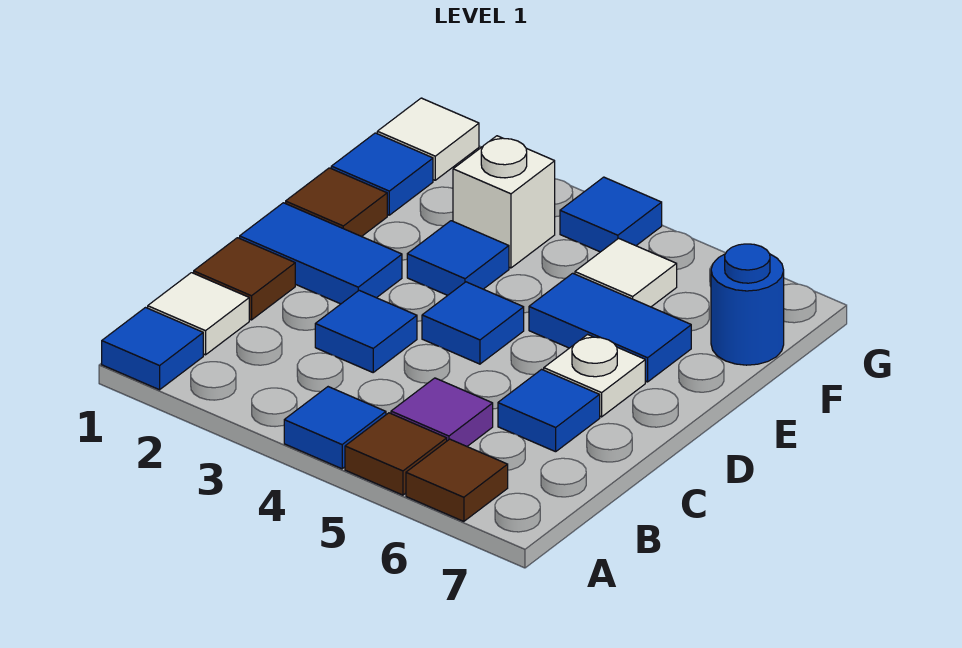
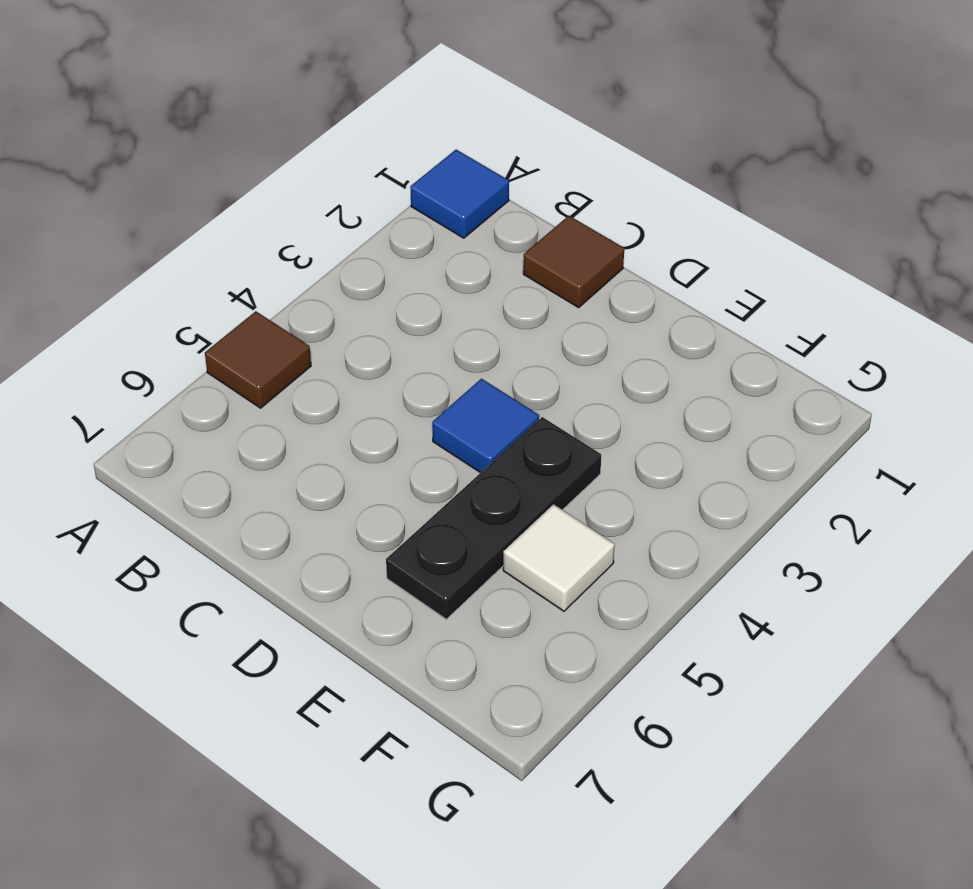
black 1x3 plate [386,417,601,619] -> blue 1x2 tile [529,273,691,382]
none -> blue 1x1 tile [284,387,386,469]
none -> brown 1x1 tile [406,439,508,521]
none -> white 1x1 tile [148,273,249,355]

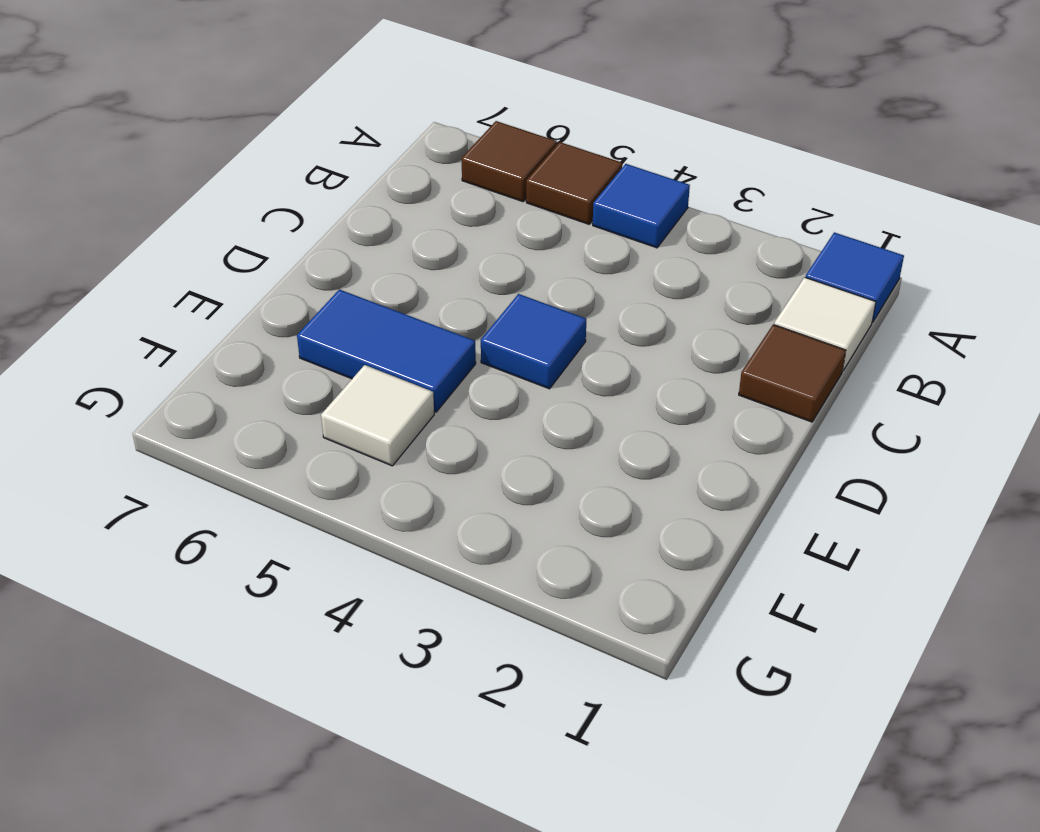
none -> purple 1x1 tile [391,378,493,446]
none -> blue 1x1 tile [315,290,417,372]
none -> blue 1x1 tile [498,369,600,452]

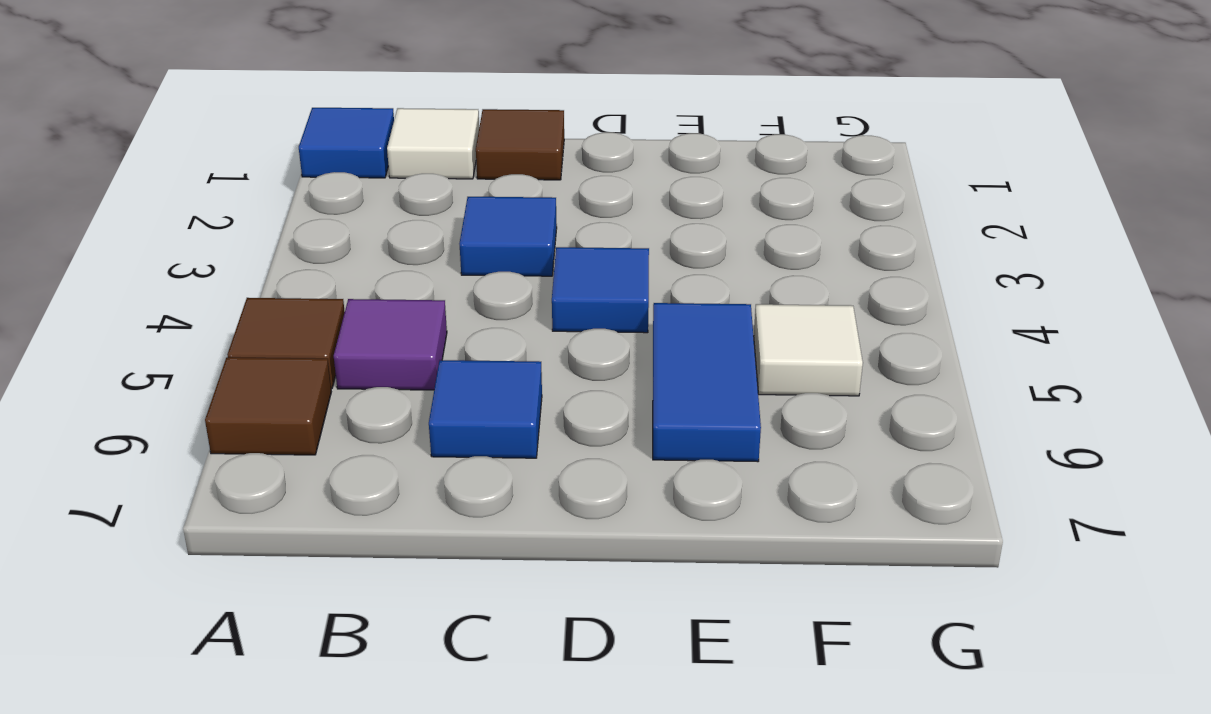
none -> blue 1x1 tile [284,387,386,469]
none -> blue 1x2 tile [240,203,402,304]
none -> white 1x1 plate [544,335,645,417]

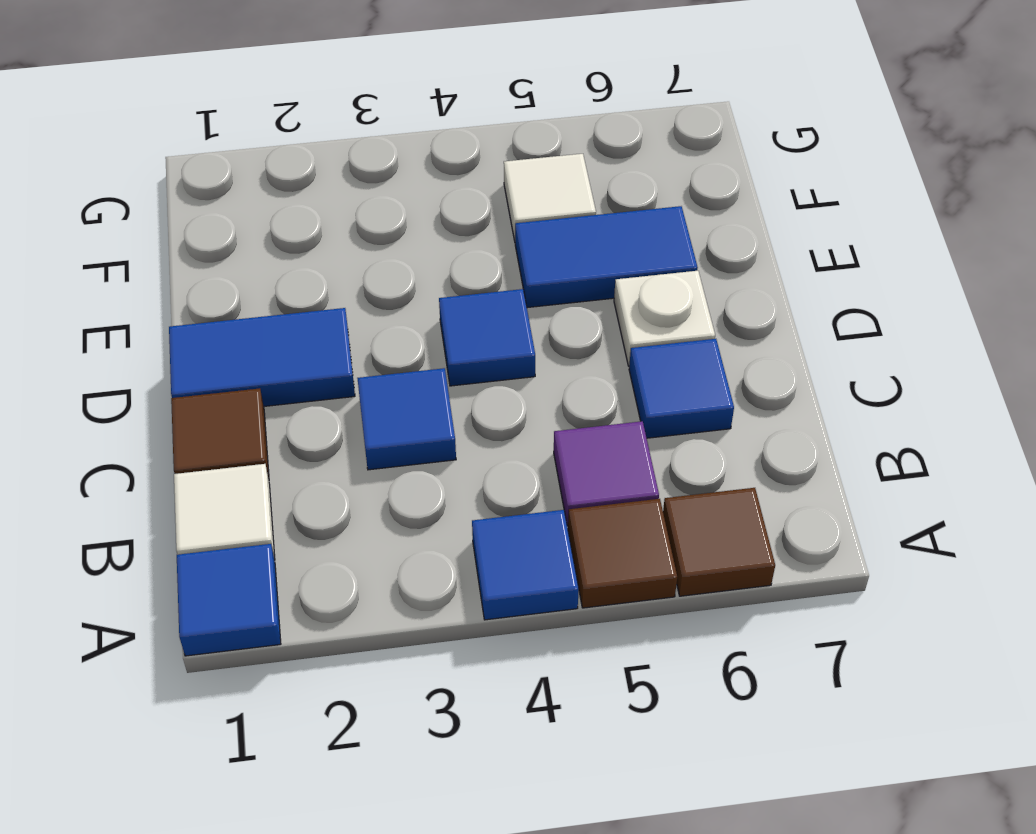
none -> brown 1x1 tile [286,168,387,237]
none -> blue 1x1 tile [407,221,509,295]
none -> blue 1x1 tile [331,133,433,215]

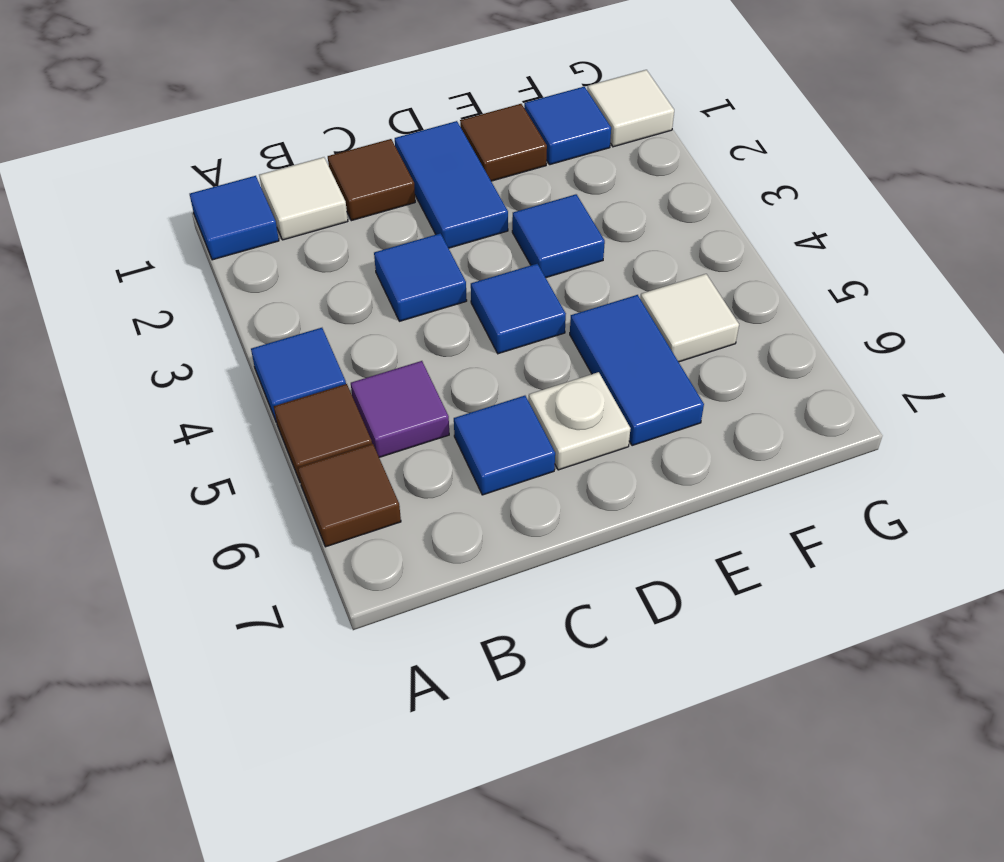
none -> white 1x1 brick [453,136,555,268]
none -> blue 1x1 round brick [711,244,784,365]
none -> blue 1x1 tile [560,177,662,252]

